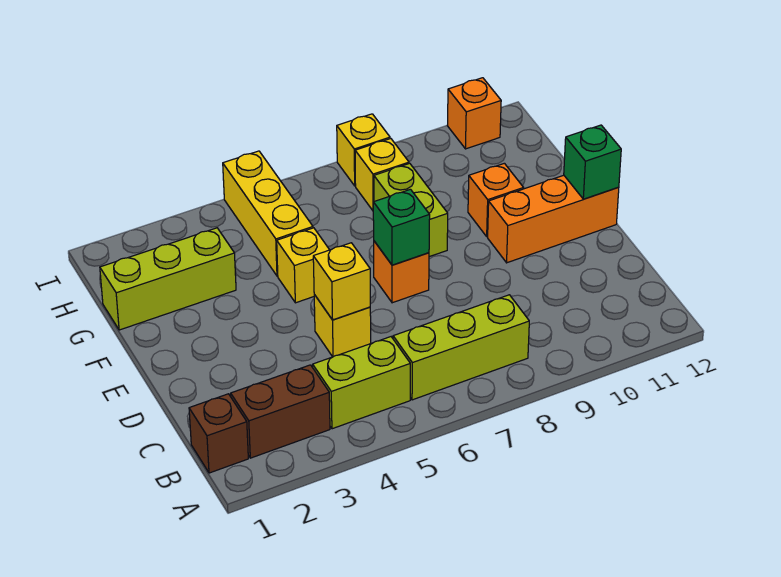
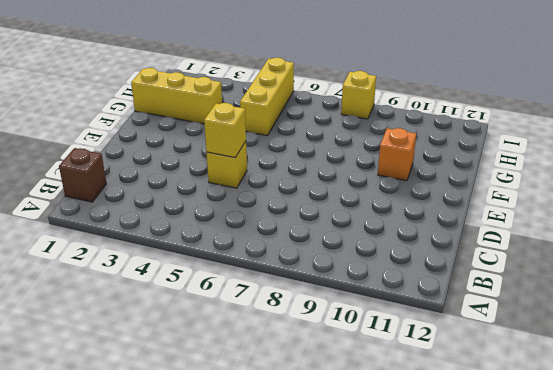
yellow 1x3 brick [131,68,222,124] -> lime 1x3 brick [100,228,236,330]
none -> brown 1x2 brick [231,365,330,458]
none -> lime 1x2 brick [313,337,410,429]
none -> lime 1x3 brick [393,295,529,400]

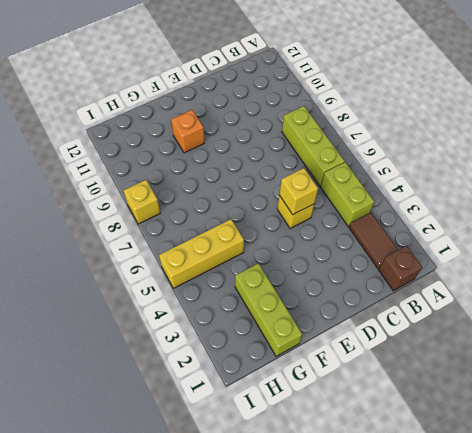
brown 1x2 tile [349,213,398,268] -> brown 1x2 brick [231,365,330,458]
none -> orange 1x1 brick [374,241,429,303]
none -> orange 1x3 brick [488,175,619,263]
none -> yellow 1x1 brick [277,228,329,303]

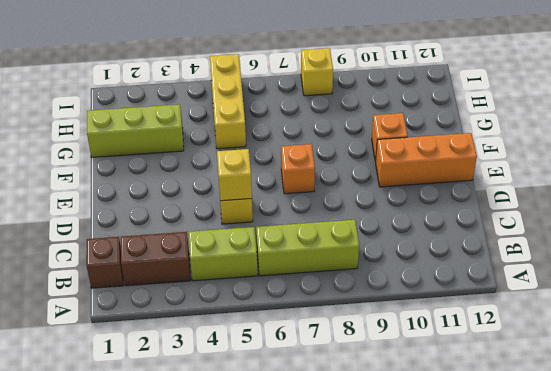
none -> yellow 1x1 brick [277,228,329,303]
none -> lime 1x2 brick [374,163,448,257]
none -> yellow 1x1 brick [355,139,409,210]

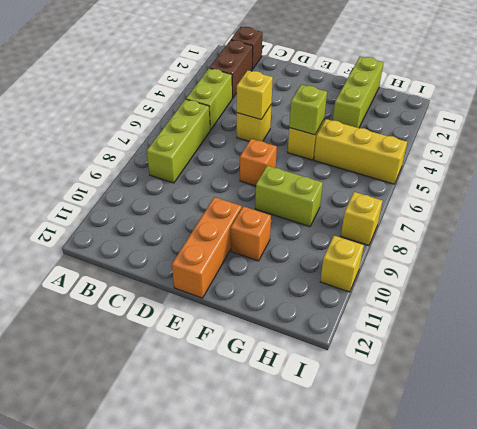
lime 1x1 brick [289,85,327,135] -> none
yellow 1x1 brick [320,236,364,292] -> yellow 1x1 brick moved to [355,139,409,210]
none -> orange 1x1 brick [447,78,501,149]
none -> green 1x1 brick [373,189,430,265]
none -> green 1x1 brick [564,125,621,199]

